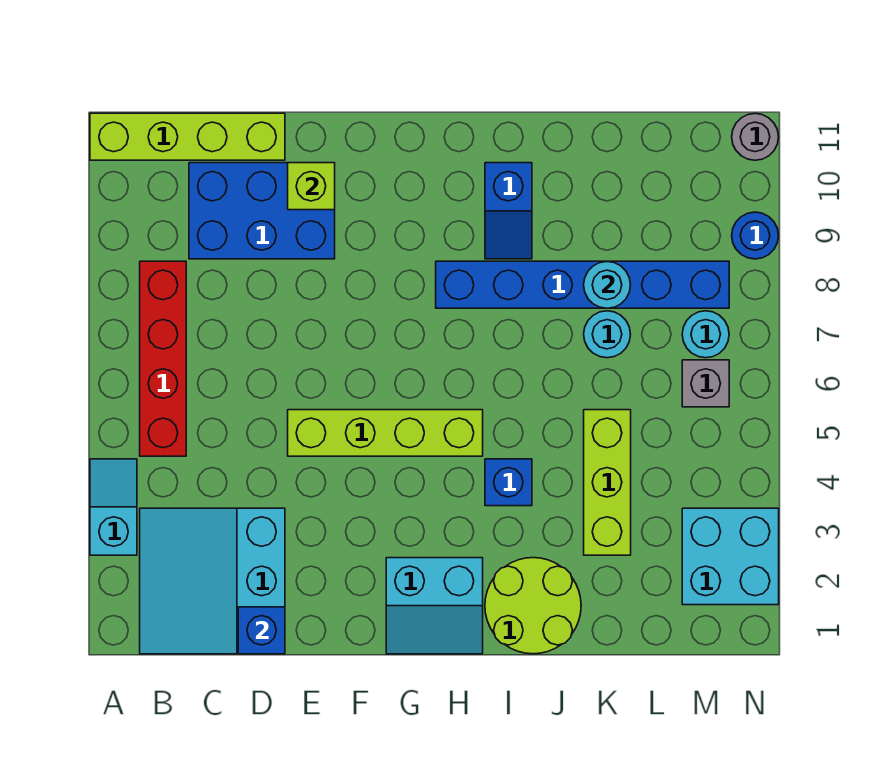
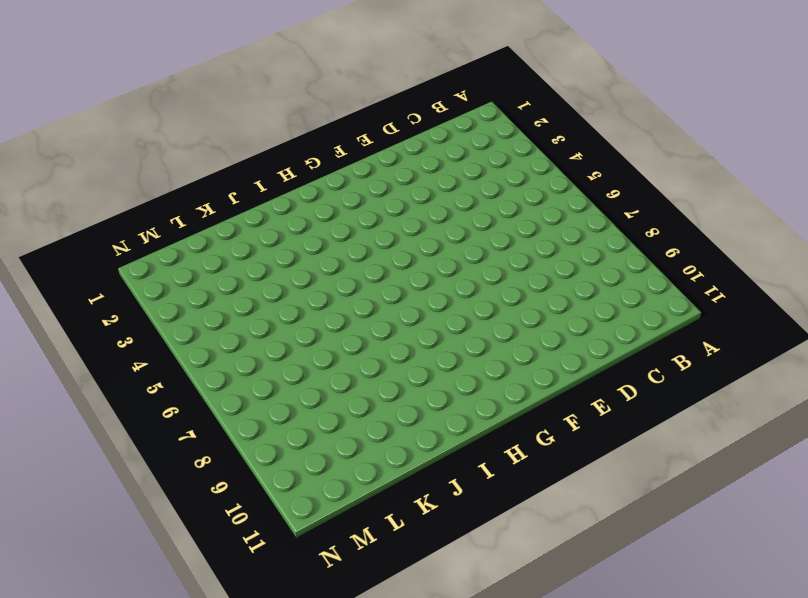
none -> cyan 1x2 slope [90,459,137,555]
none -> lime 1x4 brick [90,113,285,160]
none -> cyan 3x3 slope [140,508,285,654]

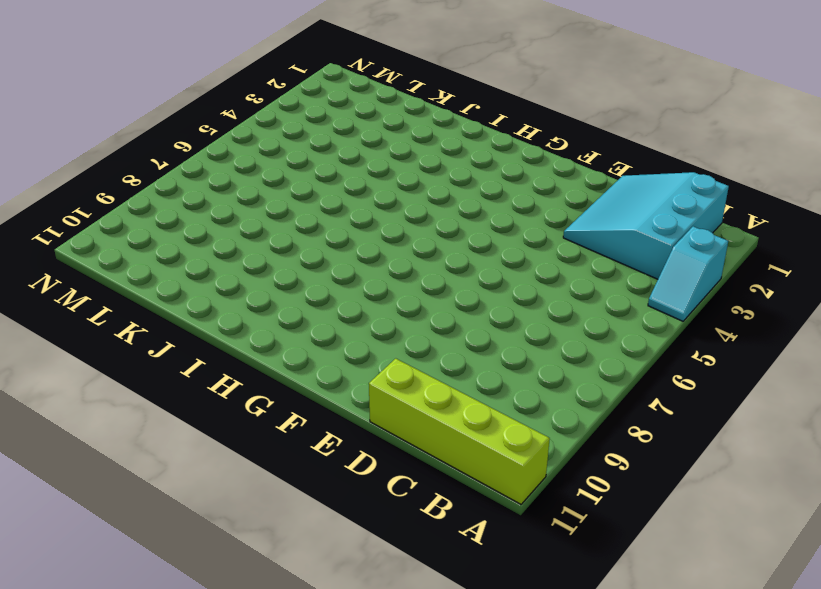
cyan 3x3 slope [563,172,729,279] -> cyan 3x3 slope turned to [140,508,285,654]
none -> red 1x4 brick [140,261,186,456]
none -> blue 2x3 brick [189,163,335,259]
none -> lime 1x4 brick [288,410,483,456]

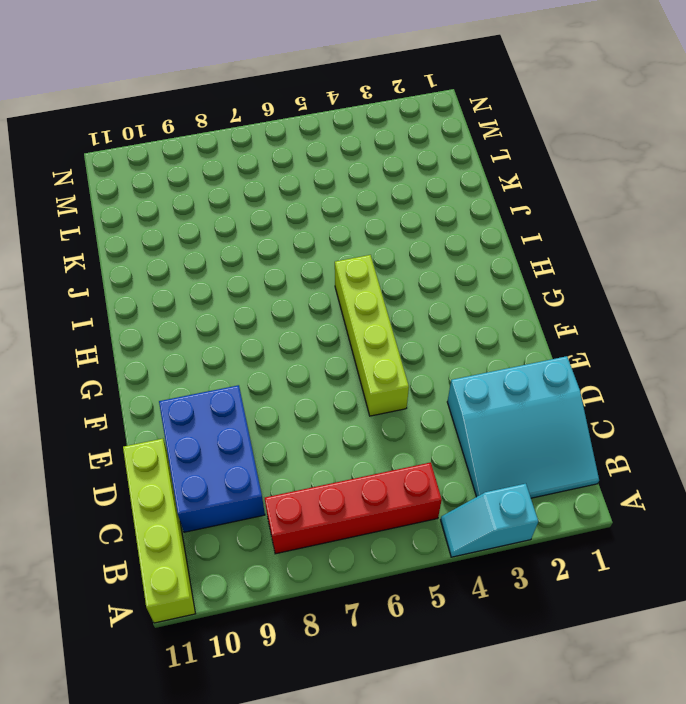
none -> cyan 2x2 slope [386,558,483,654]
none -> blue 1x6 brick [436,261,729,308]
none -> lime 2x2 round brick [485,558,581,654]

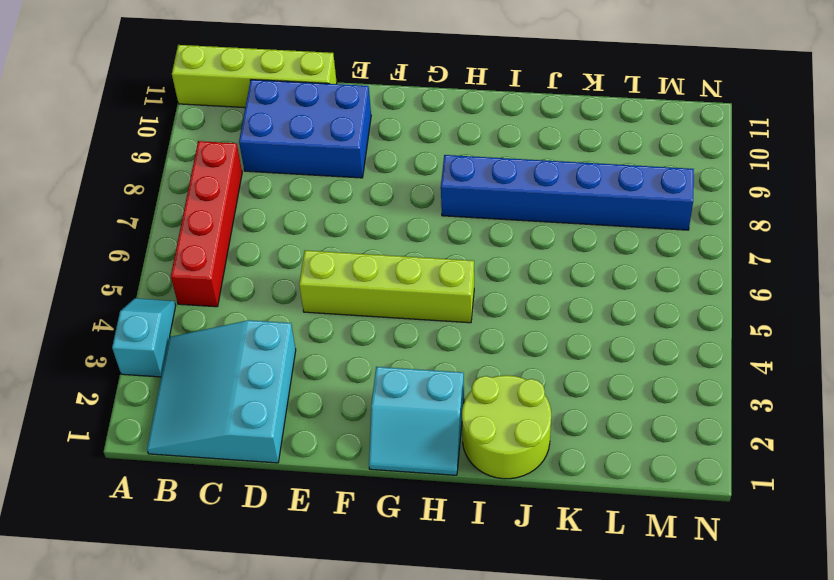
none -> blue 1x1 brick [485,459,532,506]
none -> blue 1x2 slope [485,163,532,259]
none -> lime 1x3 brick [584,410,631,555]

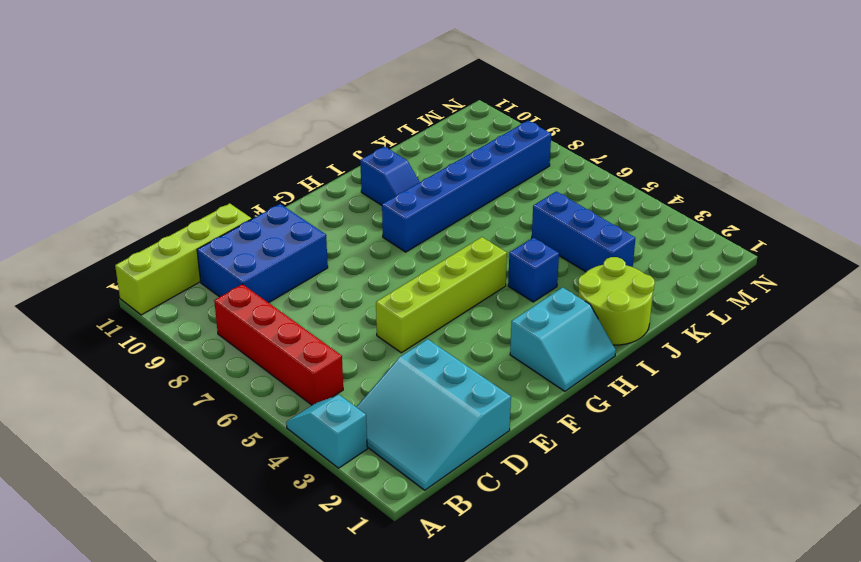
blue 1x3 brick [532,192,635,272] -> lime 1x3 brick [584,410,631,555]
none -> cyan 1x1 round brick [584,311,631,358]
none -> cyan 2x2 brick [682,508,779,605]
none -> grey 1x1 brick [682,360,729,407]

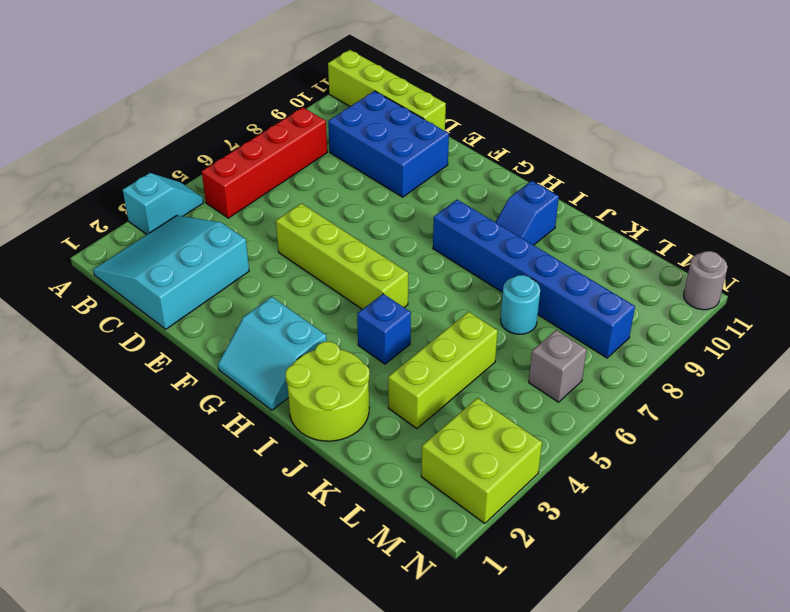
lime 2x2 brick [421,398,542,523] -> cyan 2x2 brick [682,508,779,605]
none -> cyan 1x1 round brick [682,311,729,358]
none -> blue 1x1 round brick [732,212,779,259]
none -> blue 1x1 brick [238,607,285,654]

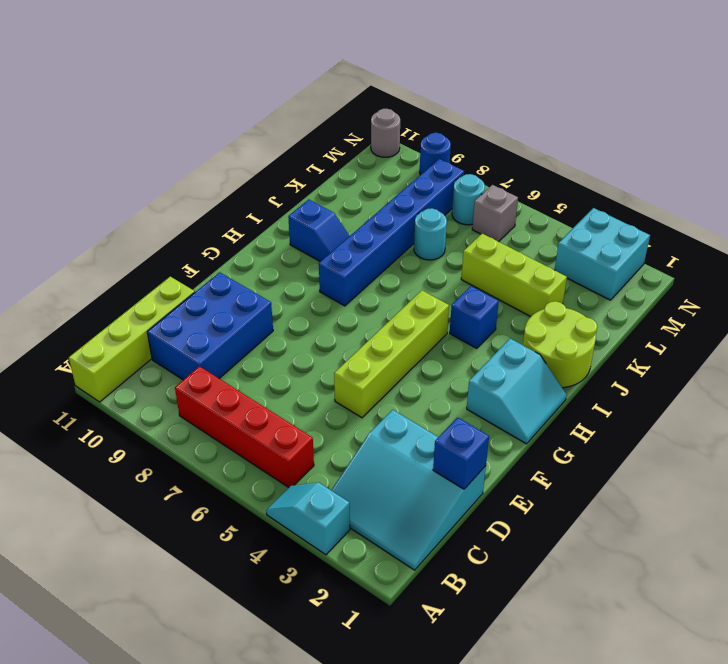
none -> lime 1x1 brick [288,163,335,210]
none -> cyan 1x1 round brick [584,261,630,308]

